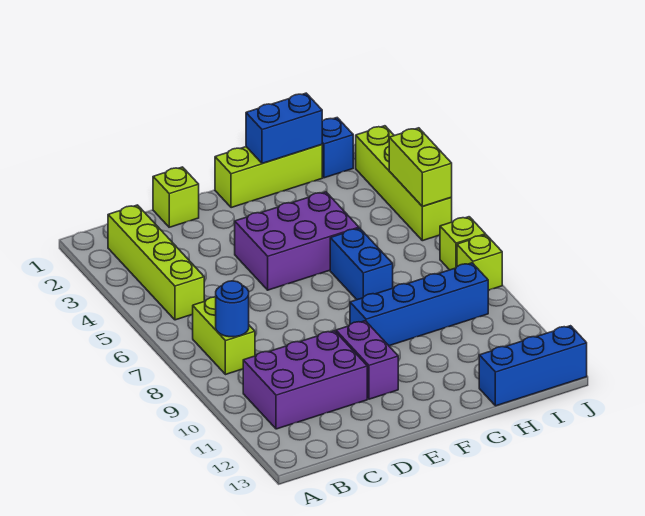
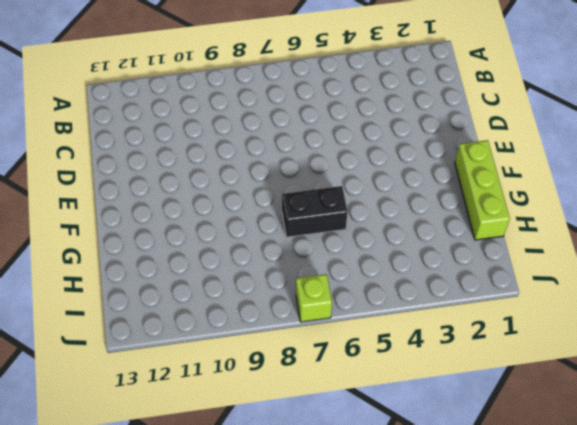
black 1x2 brick [282,186,348,237] -> blue 1x2 brick [330,228,393,300]
none -> lime 1x4 brick [108,205,204,320]
none -> lime 1x2 brick [193,297,255,375]
none -> purple 2x3 brick [243,331,367,429]

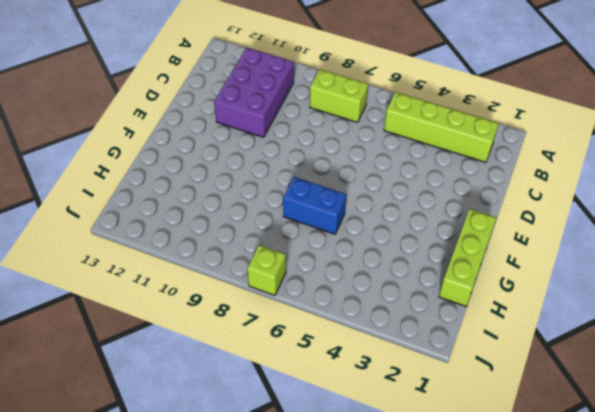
none -> lime 1x1 brick [153,167,199,227]
none -> purple 2x3 brick [235,192,359,290]
none -> purple 1x2 brick [336,321,398,399]

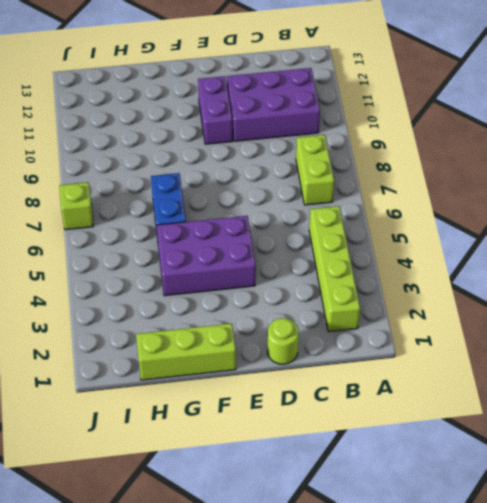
lime 1x1 round brick [267,318,299,364] -> lime 1x1 brick [153,167,199,227]
none -> blue 1x4 brick [350,263,488,346]
none -> blue 1x3 brick [479,326,587,406]
none -> blue 1x1 brick [322,118,353,178]

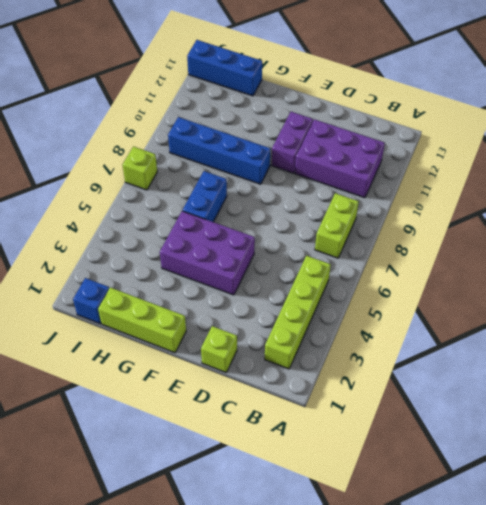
none -> lime 1x4 brick [356,126,452,241]
none -> lime 1x1 brick [457,235,502,290]
none -> blue 1x1 round brick [216,281,249,337]

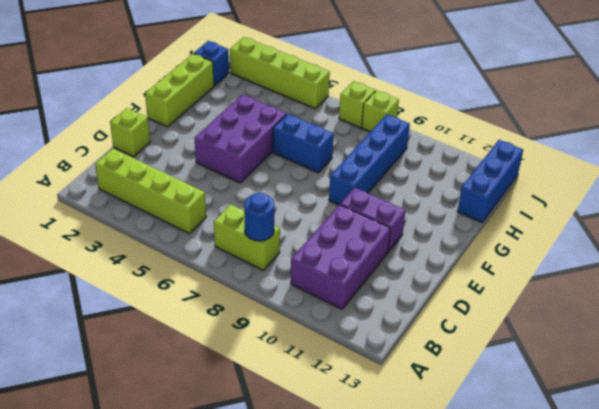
none -> blue 1x2 brick [246,93,322,164]
none -> lime 1x2 brick [389,128,452,207]

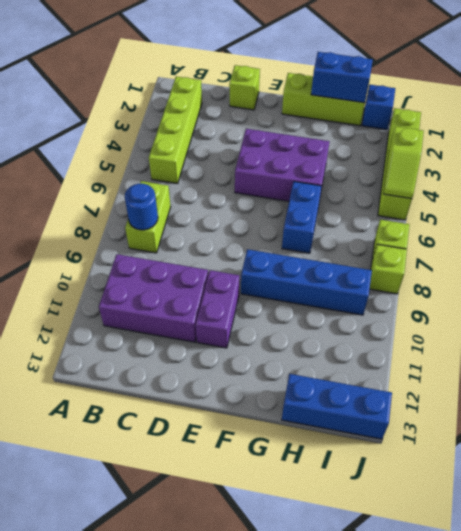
lime 1x2 slope [383,126,424,199] -> lime 1x2 brick [389,128,452,207]

